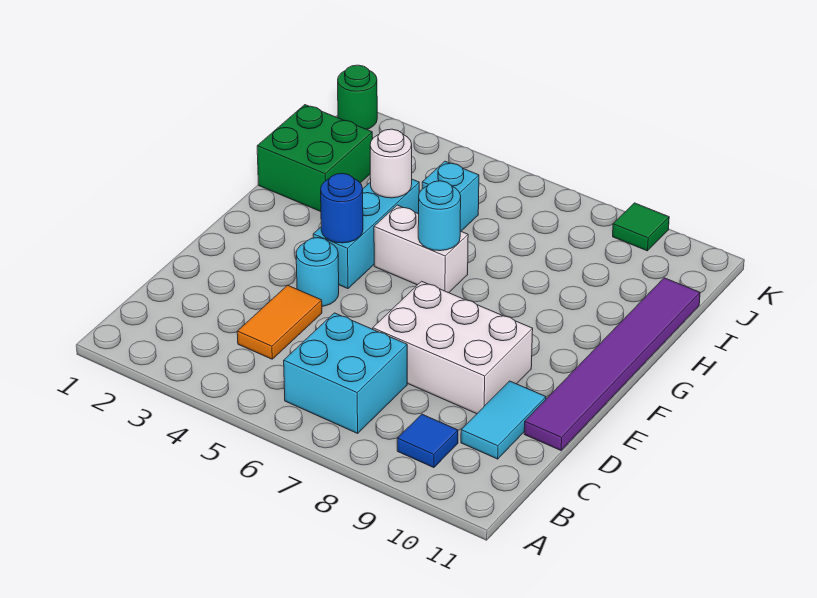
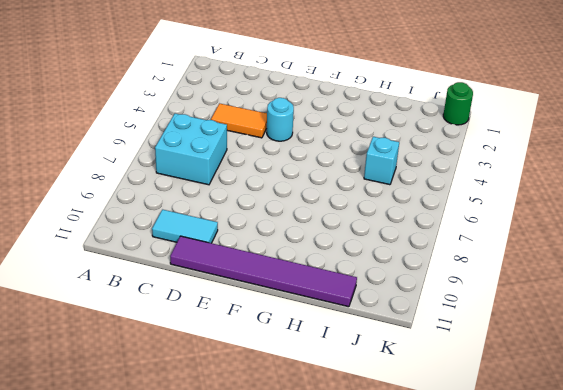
none -> blue 1x1 tile [397,414,458,468]
none -> white 2x3 brick [373,281,533,414]
none -> cyan 1x3 brick [313,179,419,289]

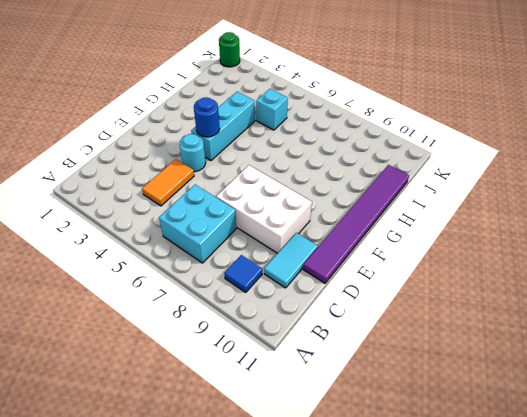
none -> white 1x2 brick [374,205,468,293]
none -> green 2x2 brick [257,105,373,212]
none -> green 1x1 tile [613,203,669,251]

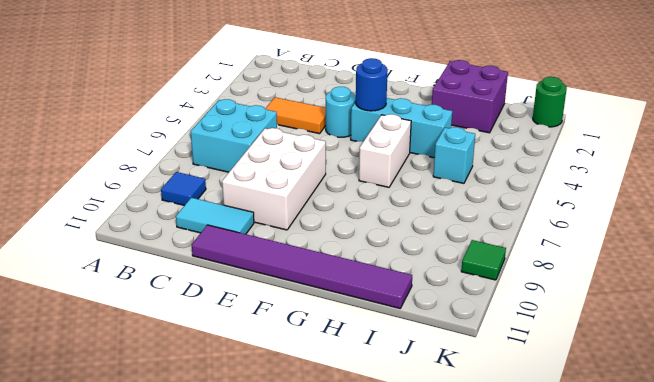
purple 2x2 brick [432,60,508,133] -> green 2x2 brick [257,105,373,212]
none -> cyan 1x1 round brick [418,181,461,251]
none -> white 1x1 round brick [370,129,412,198]

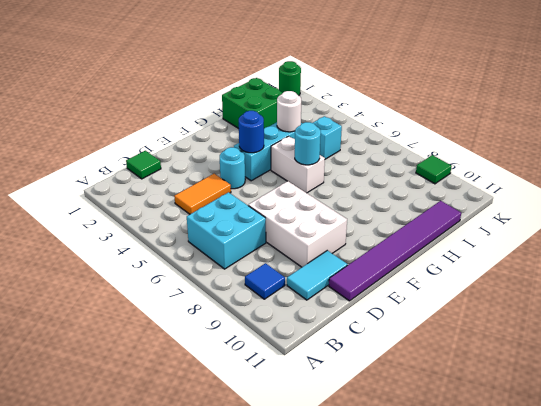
green 1x1 tile [126,151,161,179] -> none

